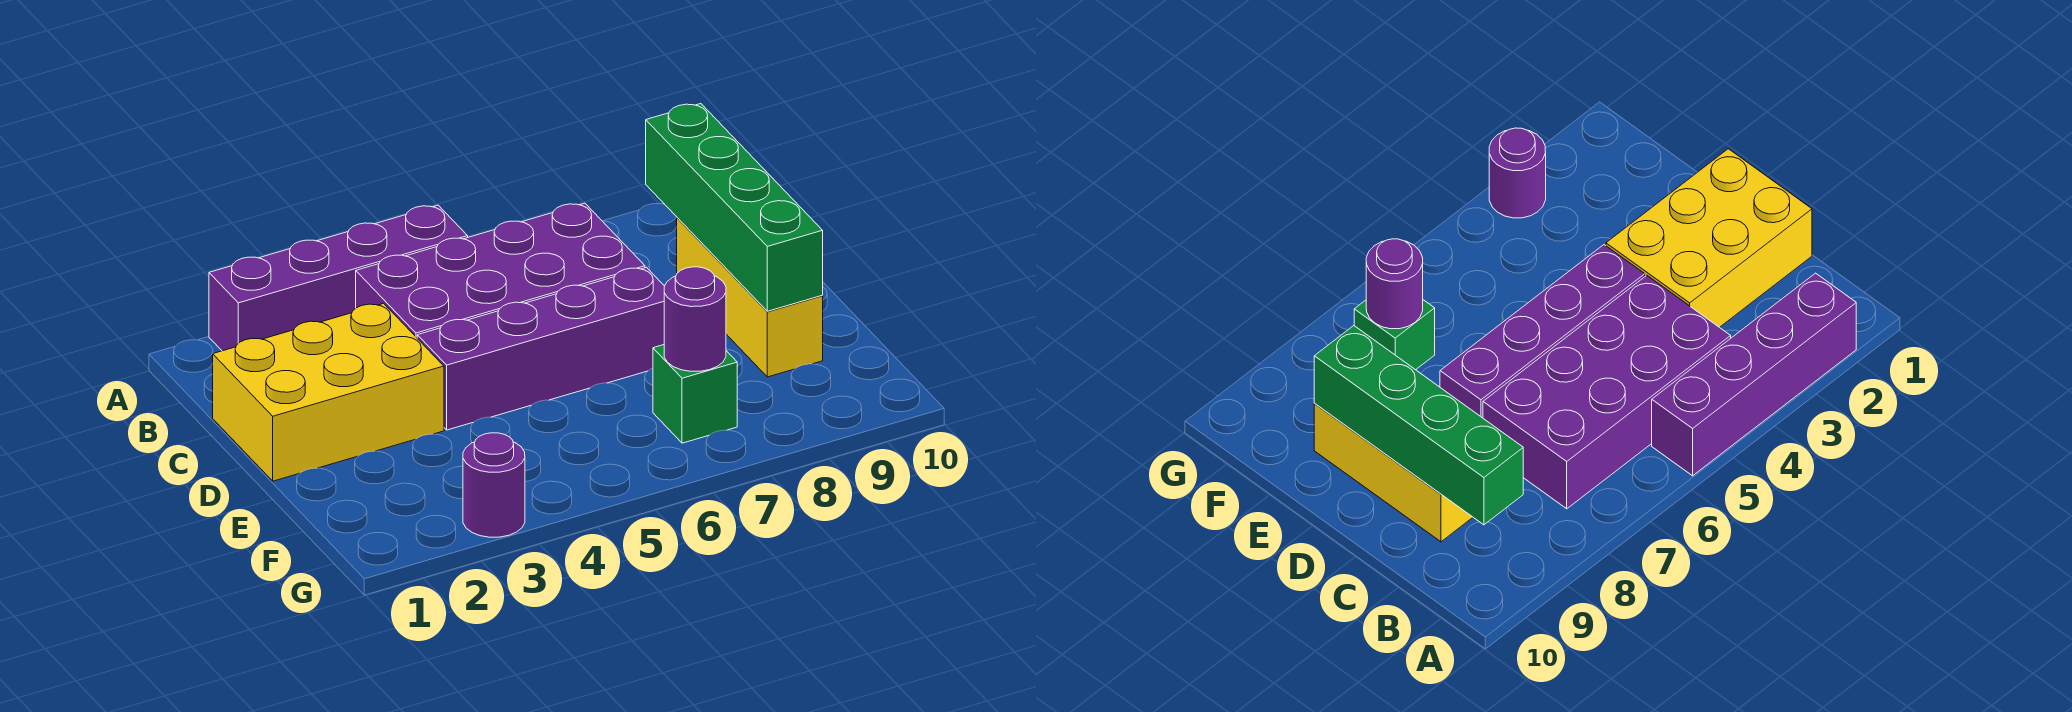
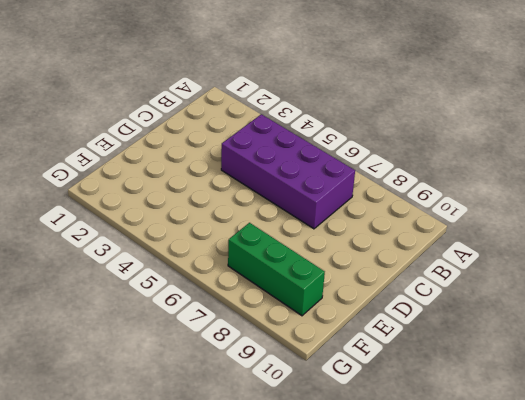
green 1x3 brick [228,223,325,316] -> green 1x1 brick [653,345,737,443]
none -> purple 1x4 brick [209,205,468,351]
none -> yellow 2x3 brick [213,303,444,481]

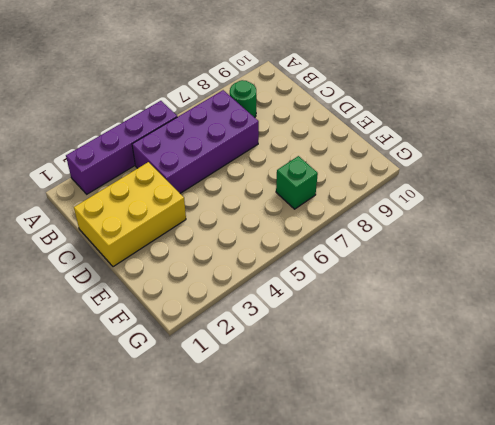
green 1x1 round brick [230,80,256,117] -> none
none -> yellow 1x3 brick [677,218,823,377]
none -> purple 1x4 brick [417,267,664,430]

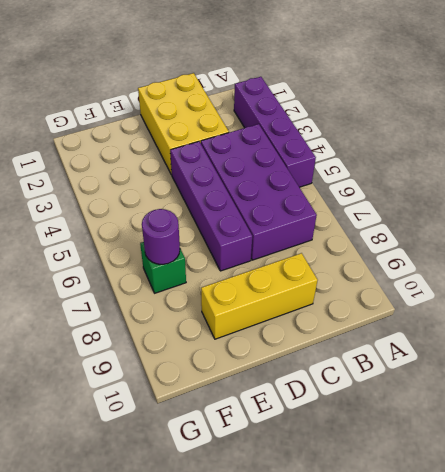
none -> purple 1x1 round brick [463,433,525,537]
none -> green 1x4 brick [646,104,823,311]

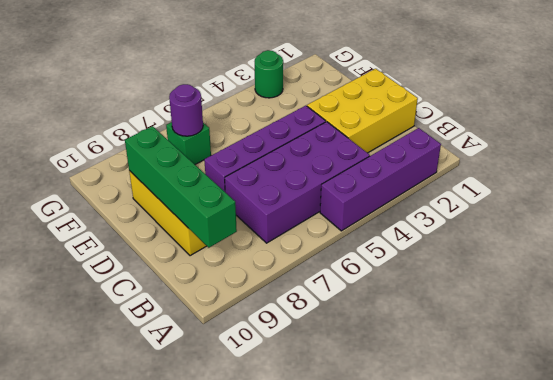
green 1x1 round brick [255,50,283,98] -> purple 1x1 round brick [463,433,525,537]

